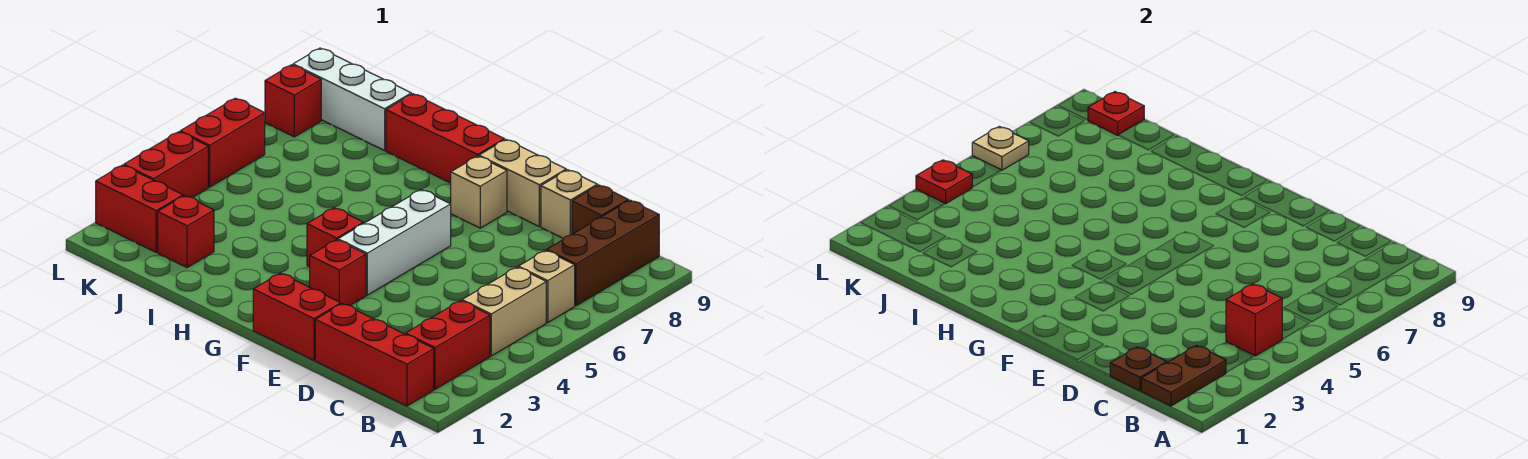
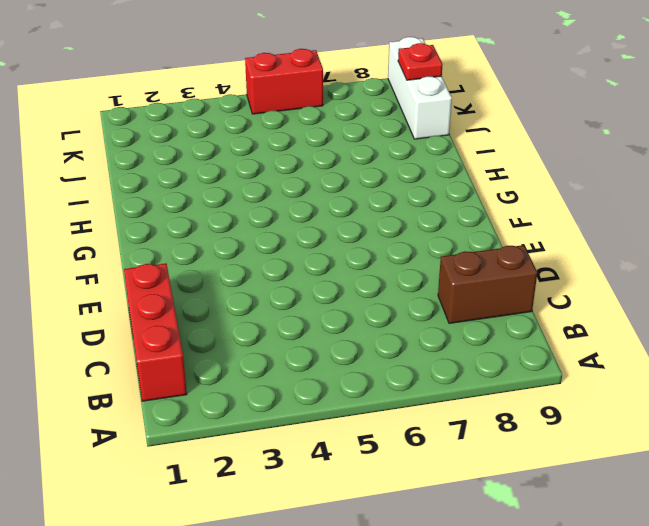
brown 1x2 brick [438,245,537,323] -> brown 1x1 brick [572,185,628,234]
none -> red 1x2 brick [406,301,490,389]
none -> tan 1x2 brick [462,267,546,356]
none -> tan 1x1 brick [518,250,575,322]

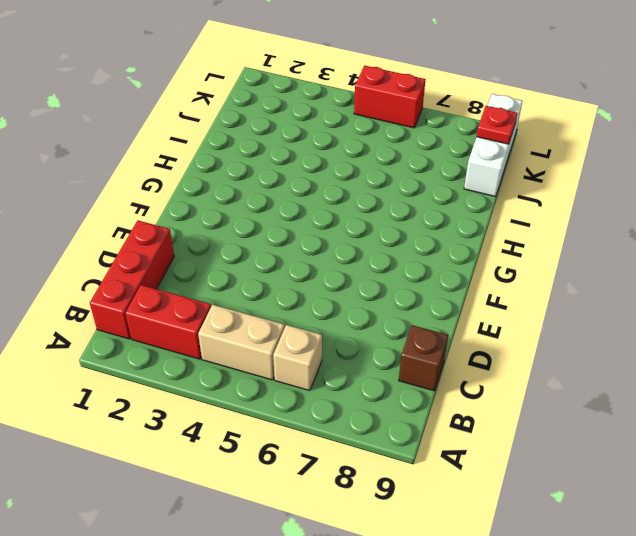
none -> brown 1x3 brick [547,200,659,306]
none -> tan 1x1 brick [541,170,597,239]
none -> red 1x2 brick [253,273,341,360]

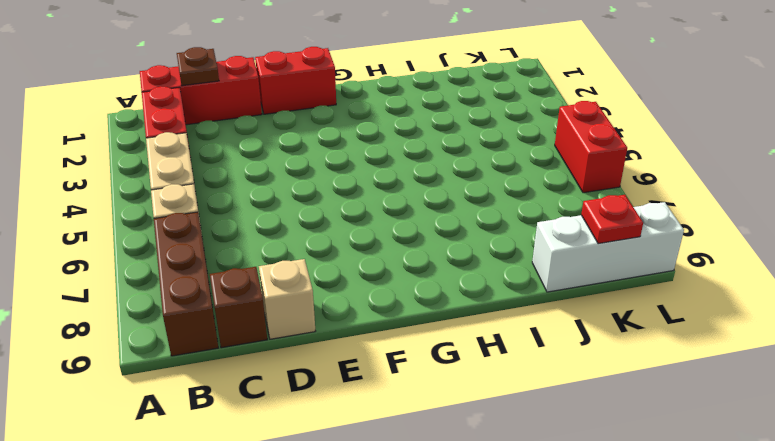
none -> tan 1x2 brick [479,139,566,227]
none -> red 1x1 brick [310,240,366,305]
none -> white 1x3 brick [338,190,451,295]

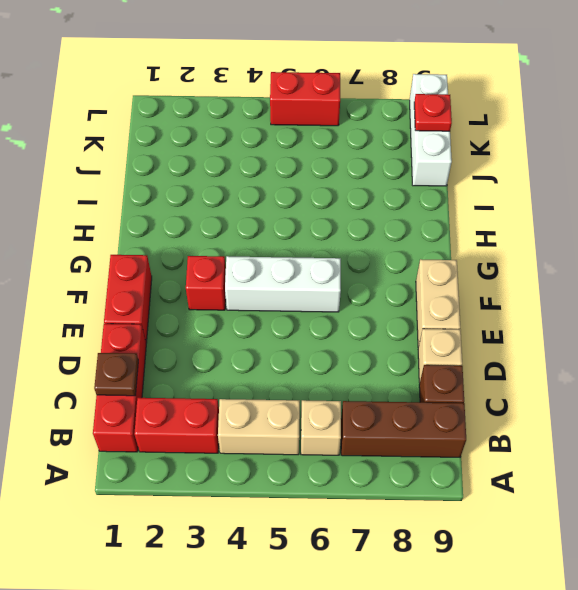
none -> tan 1x1 brick [451,156,507,228]
none -> red 1x1 brick [307,208,363,267]
none -> red 1x3 brick [386,94,504,183]

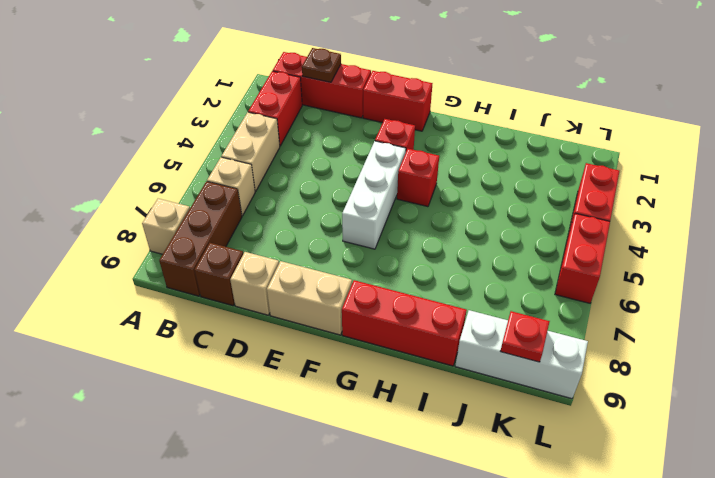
tan 1x1 brick [142,199,190,254] -> tan 1x1 brick moved to [451,156,507,228]
none -> red 1x1 brick [158,196,214,268]
none -> red 1x2 brick [96,165,183,252]
none -> red 1x1 brick [265,65,321,137]

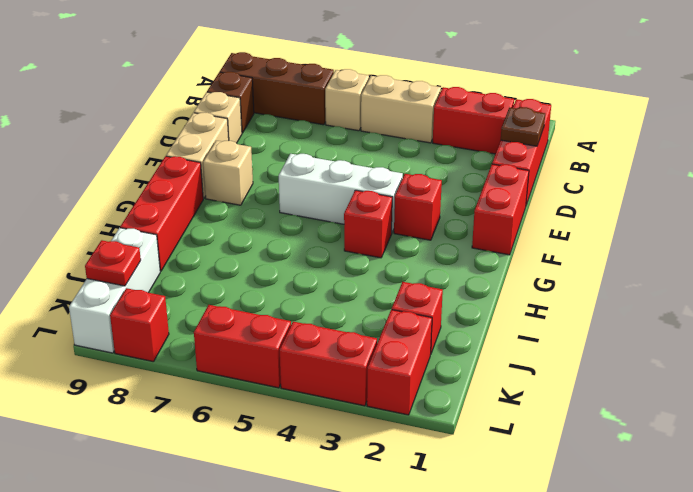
none -> brown 1x2 plate [1141,346,1226,406]
none -> red 1x1 brick [1226,284,1282,356]
none -> red 1x1 plate [916,160,972,204]

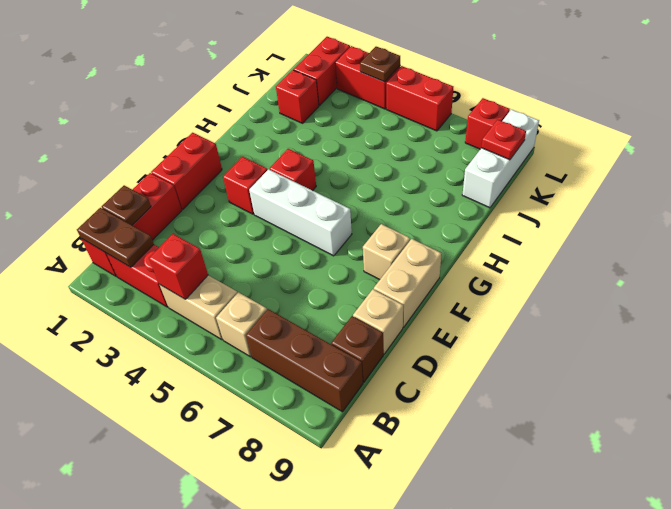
brown 1x1 plate [360,47,400,82] -> red 1x1 plate [916,160,972,204]
none -> red 1x3 brick [386,94,504,183]
none -> tan 1x1 plate [972,126,1029,170]

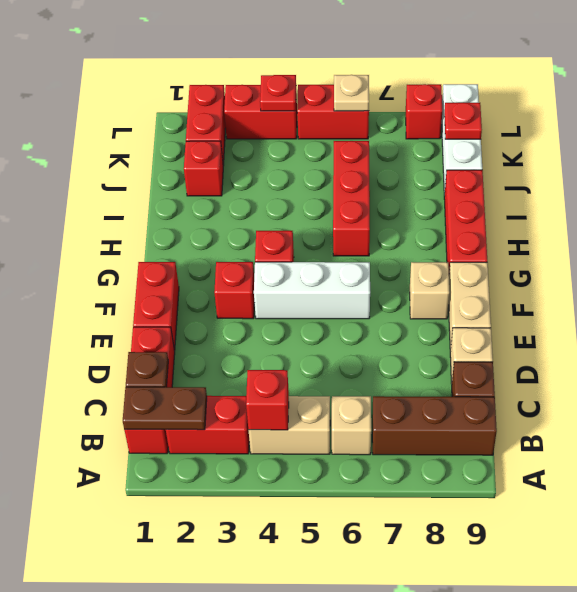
red 1x3 brick [333,141,370,256] -> none

